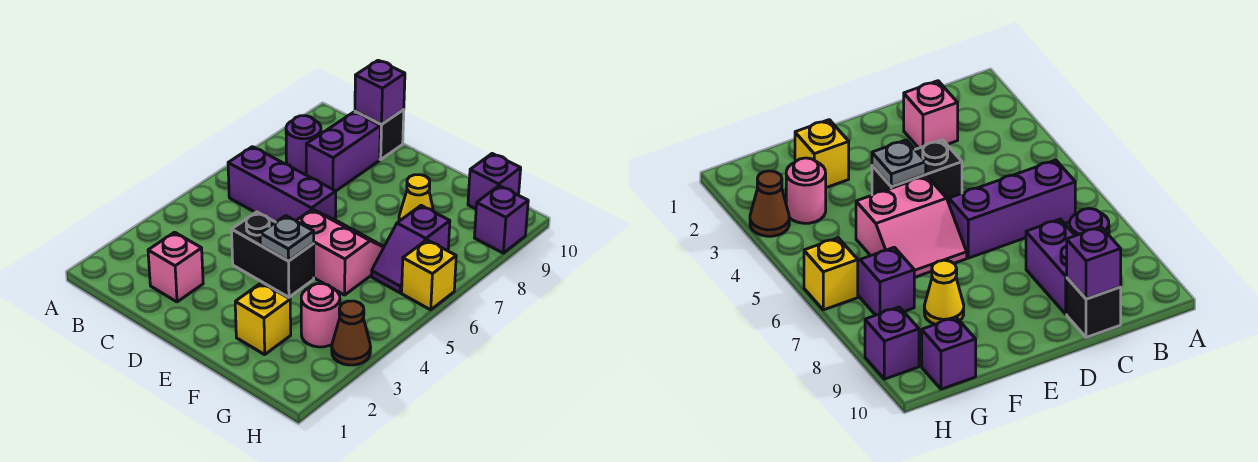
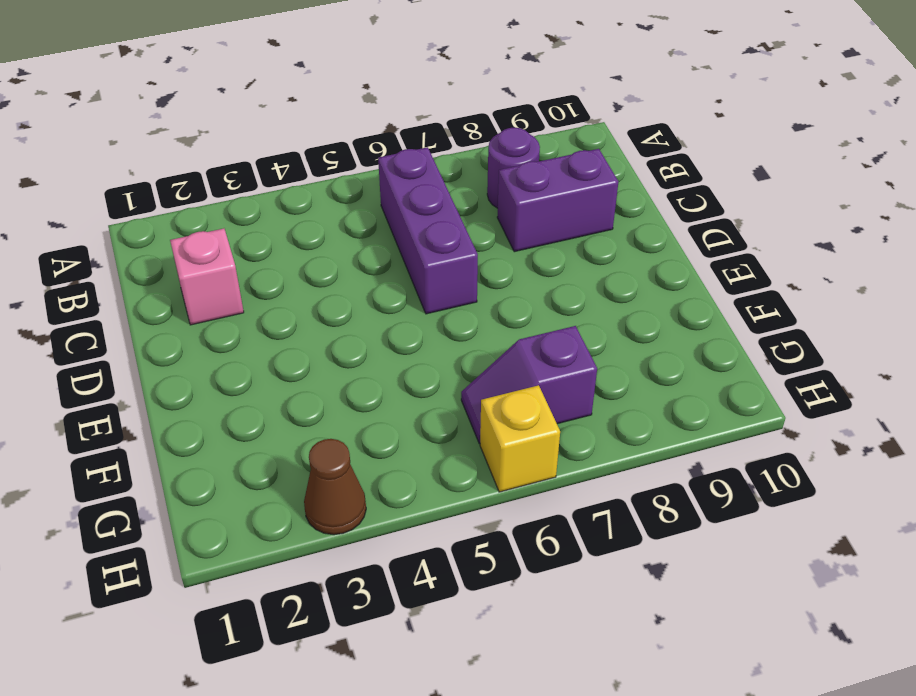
none -> black 1x1 brick [355,109,404,160]
none -> black 1x2 brick [232,212,314,297]
none -> pink 2x2 slope [296,209,384,295]

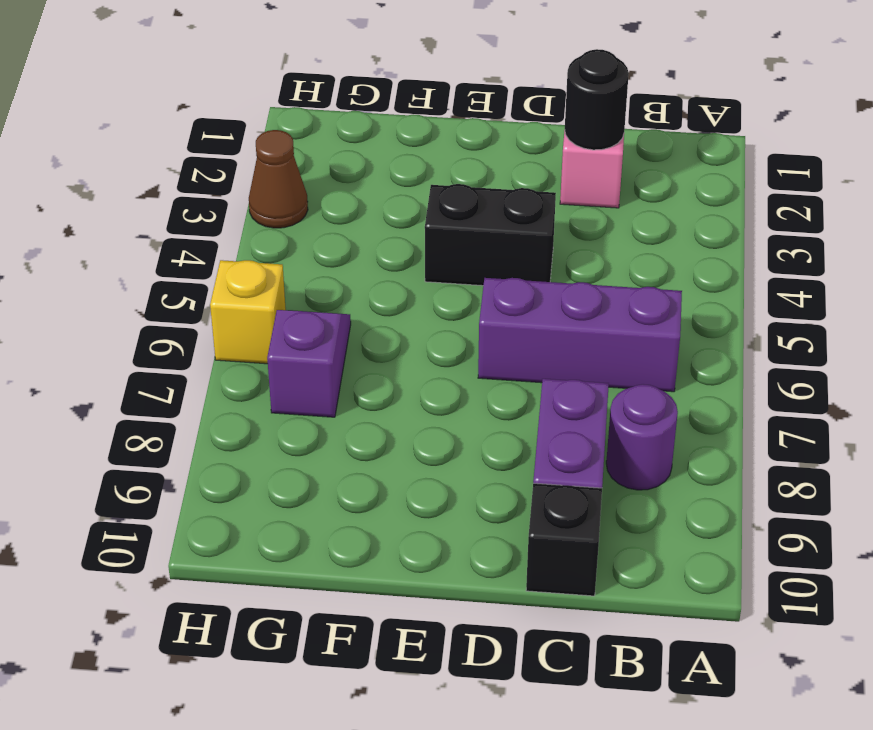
black 1x1 round brick [565,49,629,150] -> none
none -> pink 2x2 slope [296,209,384,295]
none -> yellow 1x1 brick [235,283,291,355]
none -> yellow 1x1 cone [399,175,433,221]

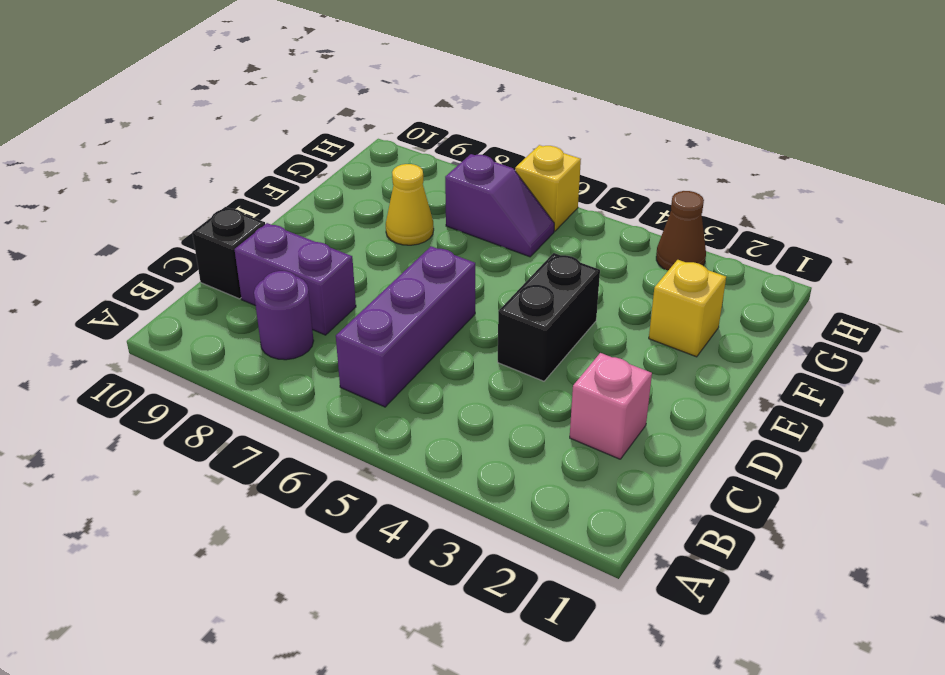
none -> pink 2x2 slope [296,209,384,295]
none -> pink 1x1 round brick [301,284,340,347]
none -> purple 1x1 brick [468,154,521,209]

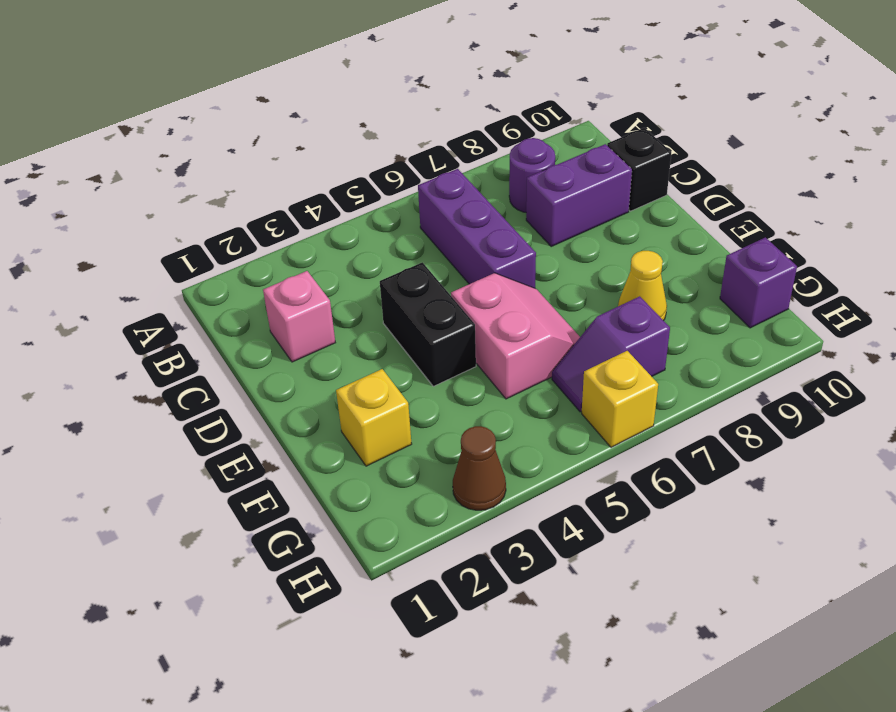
none -> pink 1x1 round brick [301,284,340,347]
none -> purple 1x1 brick [475,186,528,253]
none -> purple 1x1 brick [355,60,405,124]

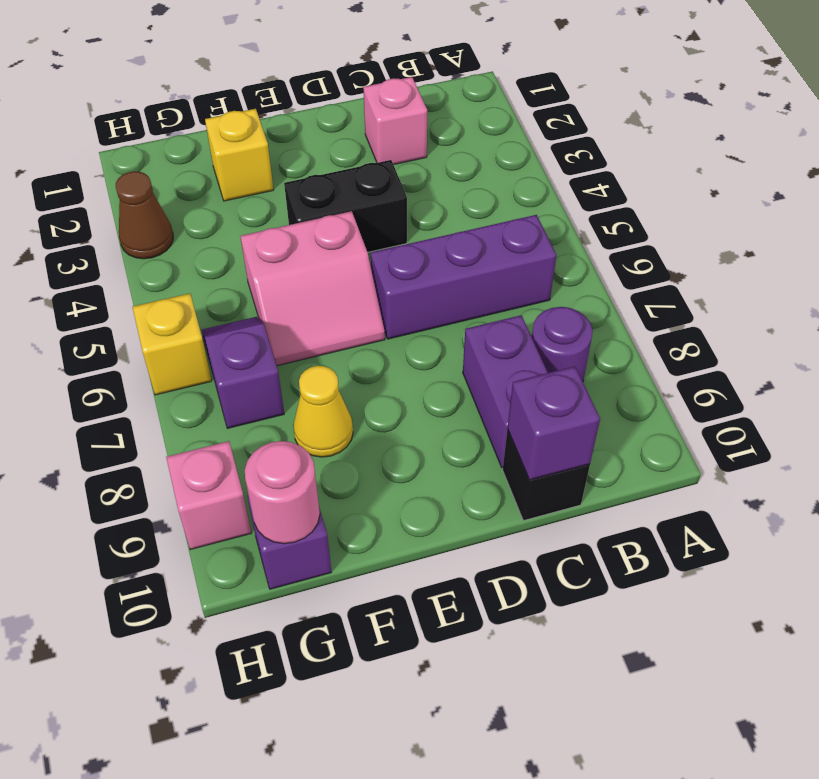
pink 1x1 round brick [245,441,320,544] -> pink 1x1 round brick moved to [301,284,340,347]
pink 1x1 brick [166,441,251,550] -> purple 1x1 brick [475,186,528,253]
none -> grey 1x1 plate [260,216,314,261]

